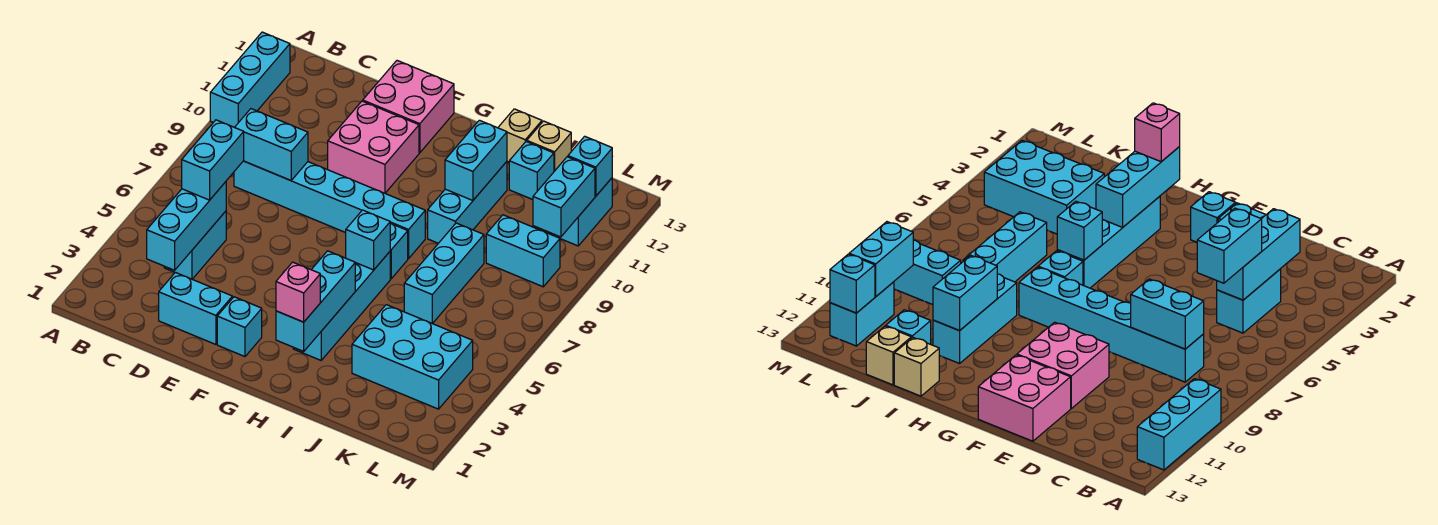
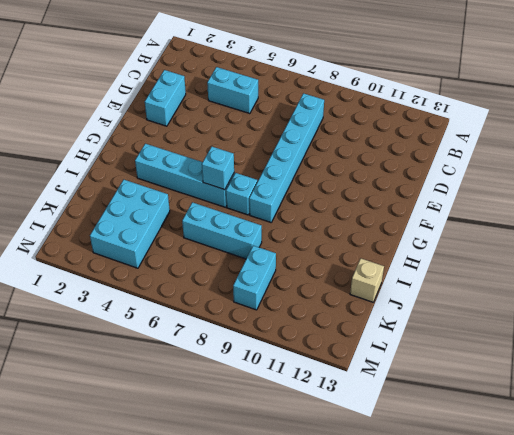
none -> cyan 1x3 brick [210,32,290,127]
none -> pink 2x2 brick [328,101,419,193]
none -> pink 2x2 brick [363,61,454,153]

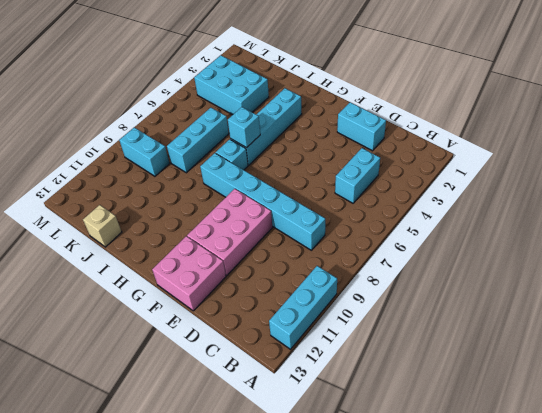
pink 2x3 brick [187,189,272,275] -> pink 2x2 brick [328,101,419,193]
none -> cyan 1x1 brick [217,297,262,357]
none -> cyan 1x3 brick [428,162,507,243]
none -> tan 1x1 brick [498,109,542,162]

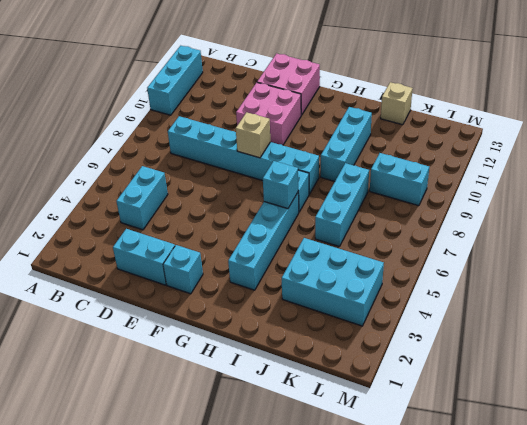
tan 1x1 brick [236,112,271,158] -> tan 1x1 brick moved to [498,109,542,162]
none -> cyan 1x1 brick [509,141,554,200]
none -> cyan 1x2 brick [550,178,612,246]
none -> cyan 1x3 brick [147,182,226,270]

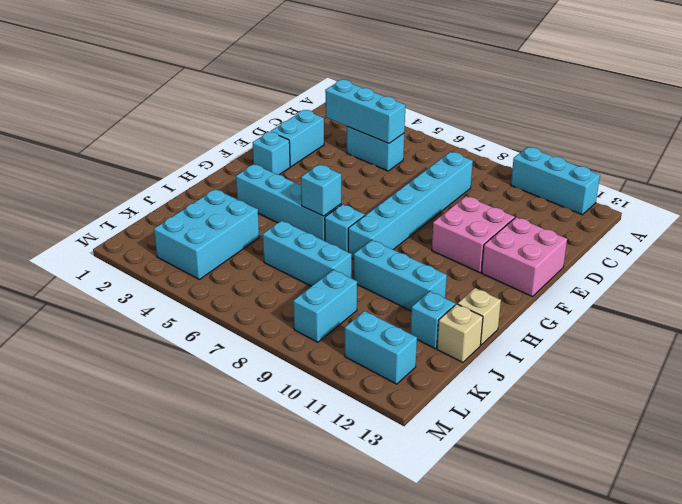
none -> cyan 1x2 brick [235,109,308,180]
none -> cyan 1x3 brick [276,251,355,351]
none -> cyan 1x2 brick [445,120,507,201]

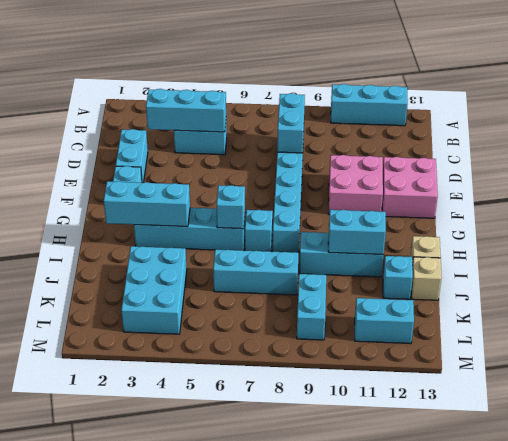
none -> cyan 1x2 brick [533,157,595,237]
none -> cyan 1x1 brick [568,136,612,196]
none -> cyan 1x2 brick [182,120,244,200]

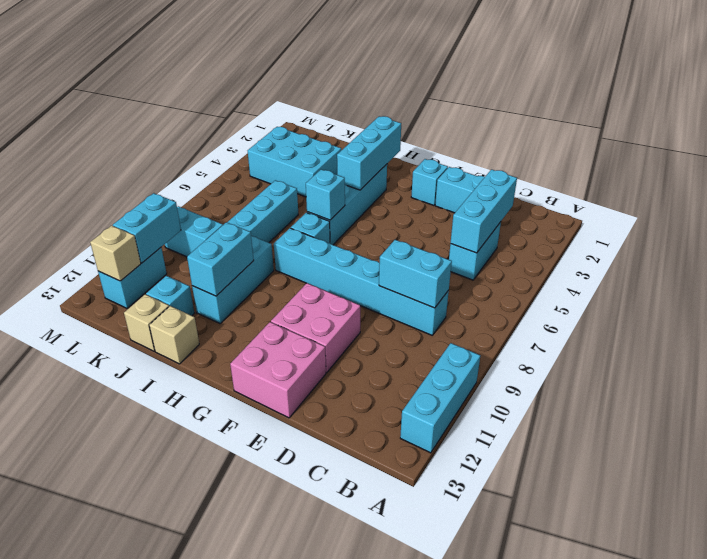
tan 1x1 brick [90,226,141,281] -> cyan 1x1 brick [568,136,612,196]
none -> cyan 1x2 brick [182,120,244,200]
none -> pink 1x1 brick [276,262,320,322]

